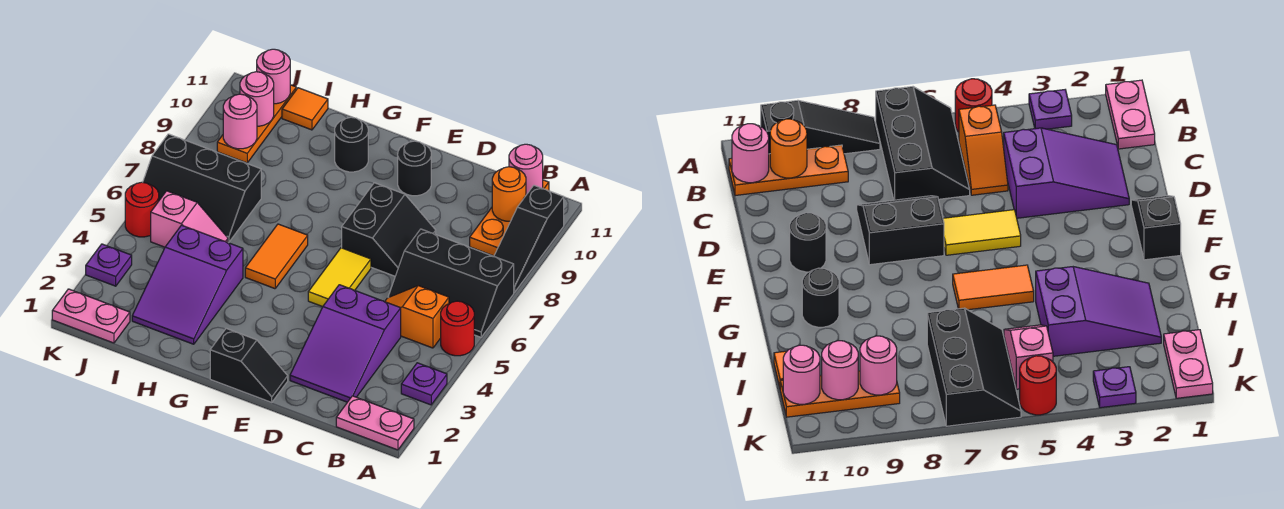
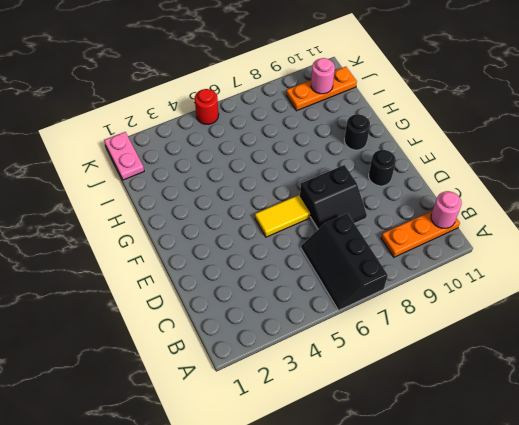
none -> pink 1x2 plate [336,396,414,450]
none -> purple 1x1 plate [401,363,447,405]
none -> red 1x1 round brick [441,301,474,356]

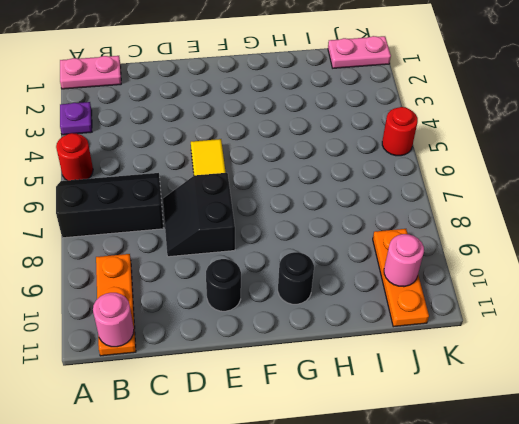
none -> black 1x3 slope [494,185,564,292]
none -> orange 1x2 slope [385,286,449,348]
none -> purple 2x3 slope [290,285,401,402]

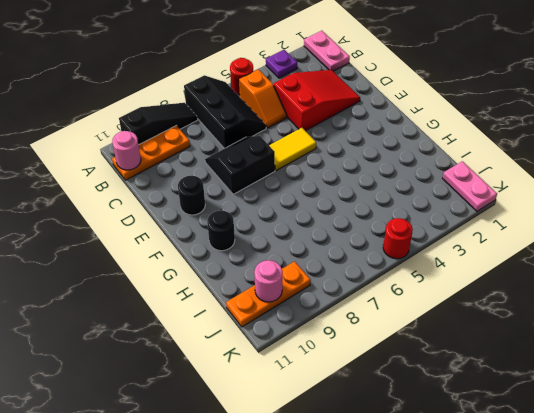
red 2x3 slope [274,70,360,131] -> purple 2x3 slope [290,285,401,402]
none -> black 1x2 slope [210,328,288,402]
none -> orange 1x2 tile [245,224,308,289]
none -> purple 2x3 slope [132,225,243,344]

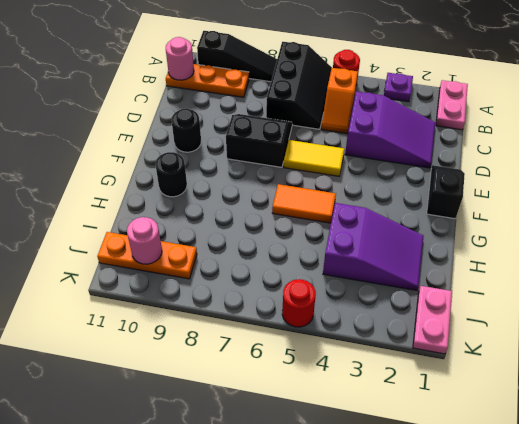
none -> pink 1x2 slope [151,191,228,247]
none -> black 2x3 slope [143,134,261,242]
none -> orange 1x1 tile [282,88,328,130]

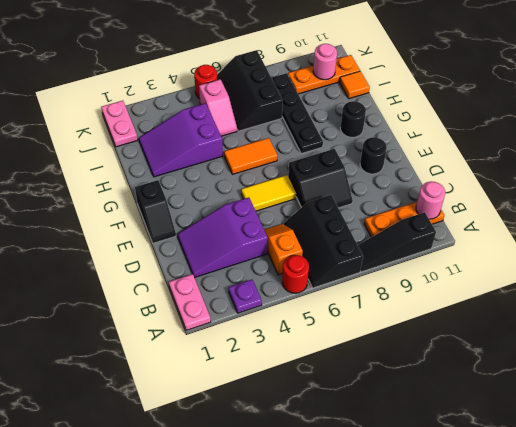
black 1x4 plate [272,73,323,154] -> none
none -> purple 1x1 plate [86,244,132,286]
none -> orange 1x1 round brick [492,167,526,221]
none -> pink 1x1 round brick [223,94,257,149]

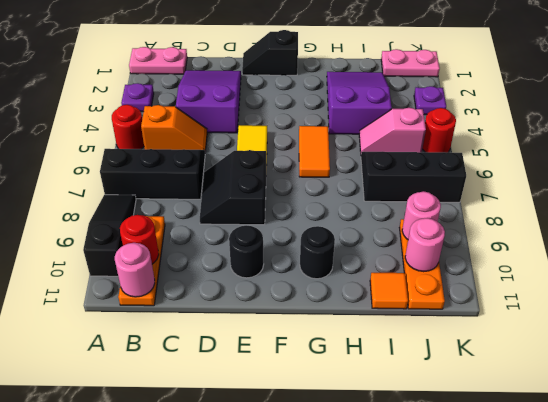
red 1x1 round brick [120,215,159,264] -> orange 1x1 round brick [492,167,526,221]
none -> pink 1x1 round brick [257,49,290,104]

